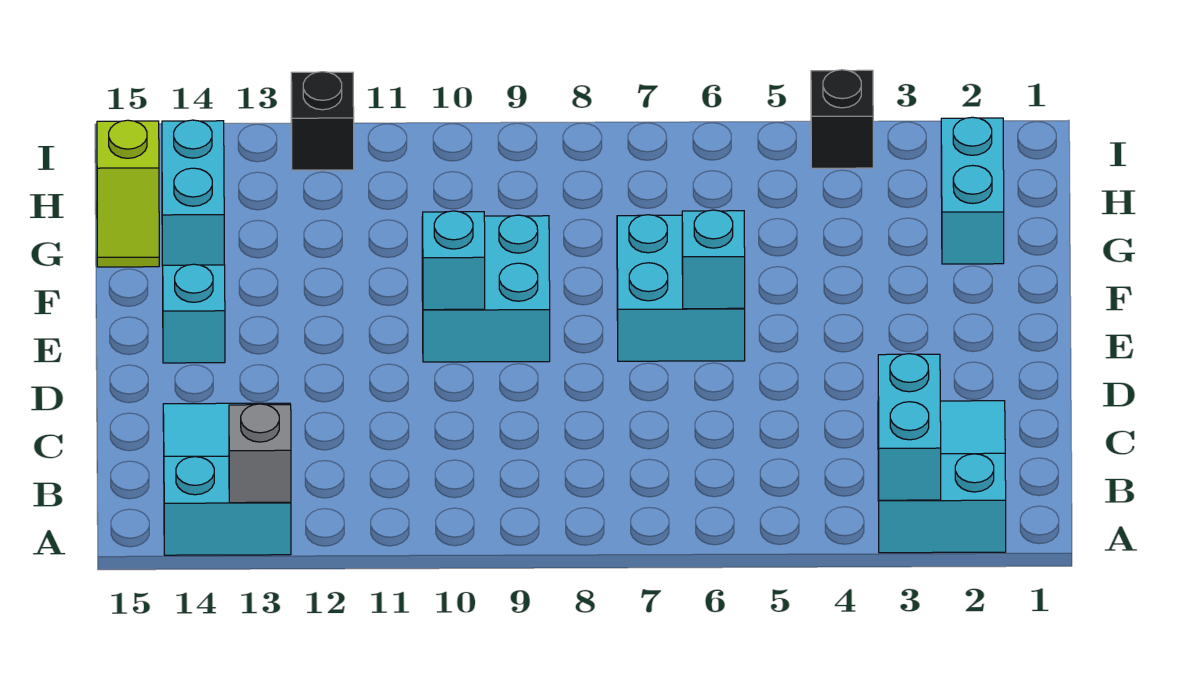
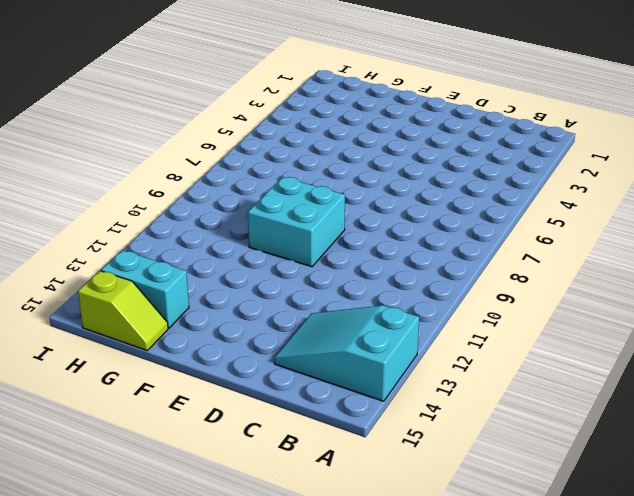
none -> cyan 2x3 slope [878,401,1006,553]
none -> cyan 2x2 brick [617,215,745,361]
none -> cyan 1x1 brick [163,264,225,363]

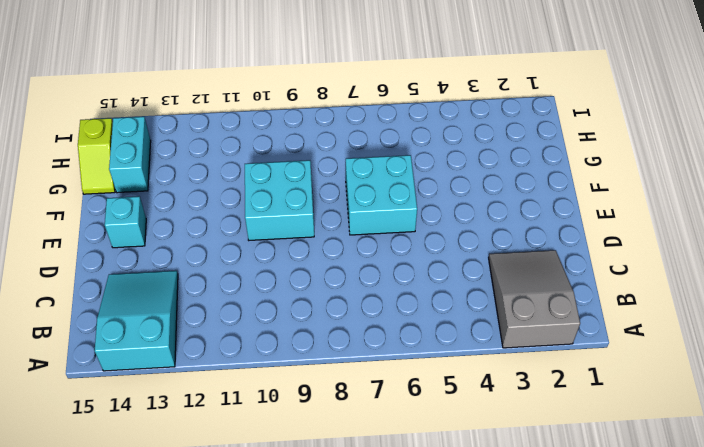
grey 2x3 slope [489,250,580,348] -> cyan 2x3 slope [878,401,1006,553]
none -> cyan 1x2 brick [941,117,1004,264]
none -> black 1x1 brick [811,70,873,168]
none -> black 1x1 brick [291,72,354,170]

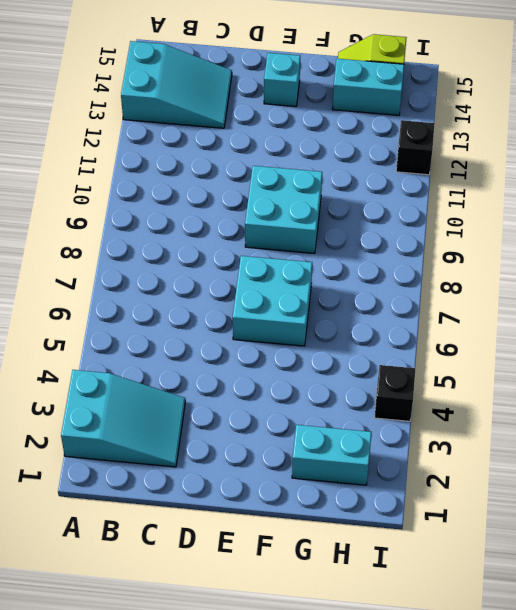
none -> cyan 1x2 brick [878,354,941,500]
none -> grey 1x1 brick [229,404,291,503]
none -> cyan 1x1 brick [682,210,745,309]

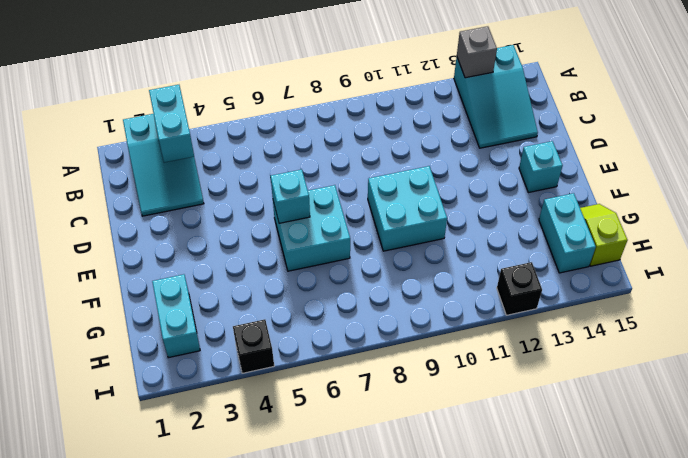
none -> cyan 1x1 brick [423,211,485,310]

